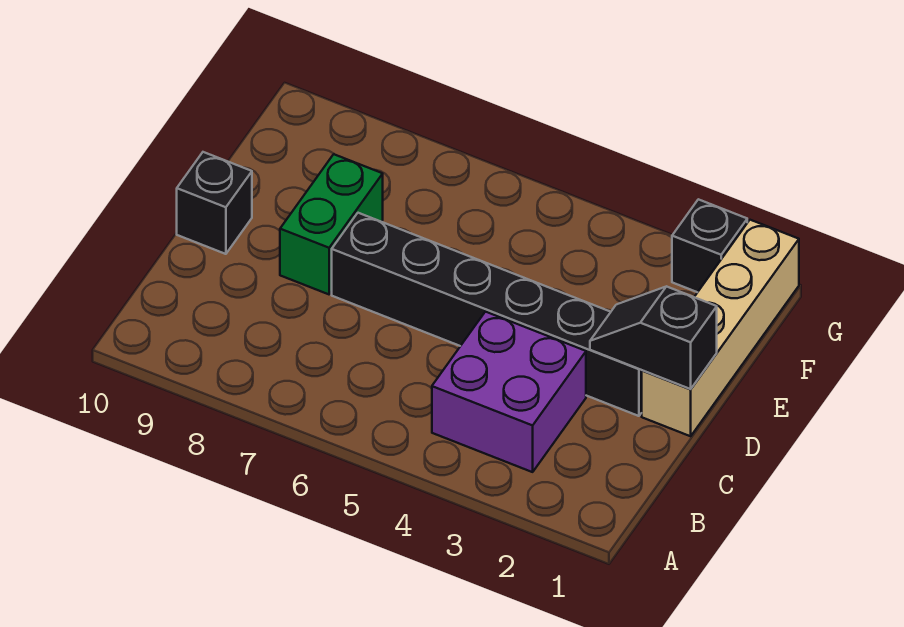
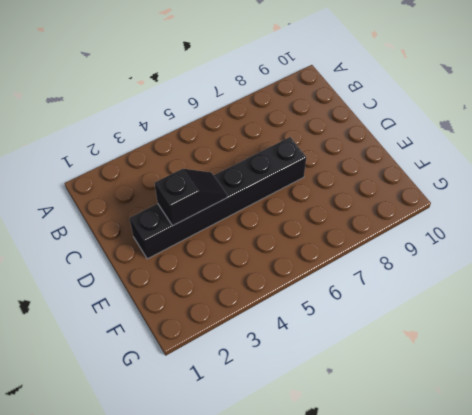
black 1x2 slope [155,169,227,226] -> black 1x2 slope moved to [590,286,717,389]
none -> purple 2x2 brick [432,312,586,472]
none -> tan 1x4 brick [642,220,799,436]

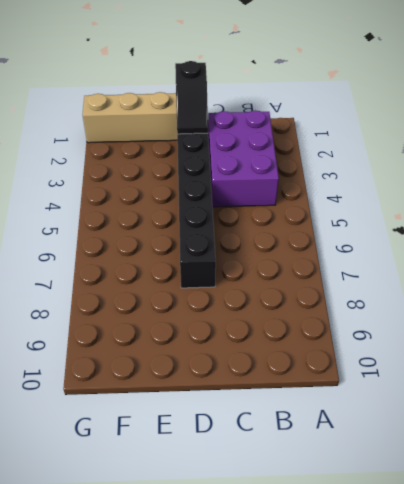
purple 2x3 brick [208,110,279,207] -> purple 2x2 brick [432,312,586,472]
none -> green 1x2 brick [280,154,383,294]
none -> black 1x1 brick [177,152,252,254]

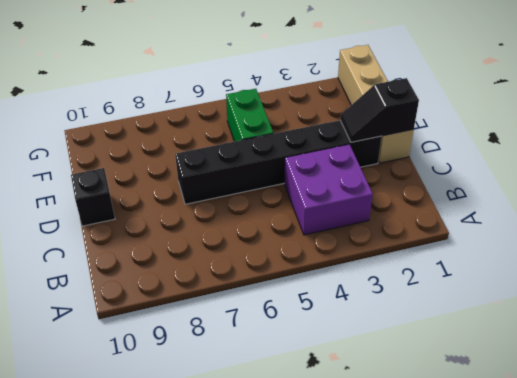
green 1x2 brick [226,89,273,142] -> green 1x2 brick moved to [280,154,383,294]
none -> black 1x1 brick [672,199,747,292]

